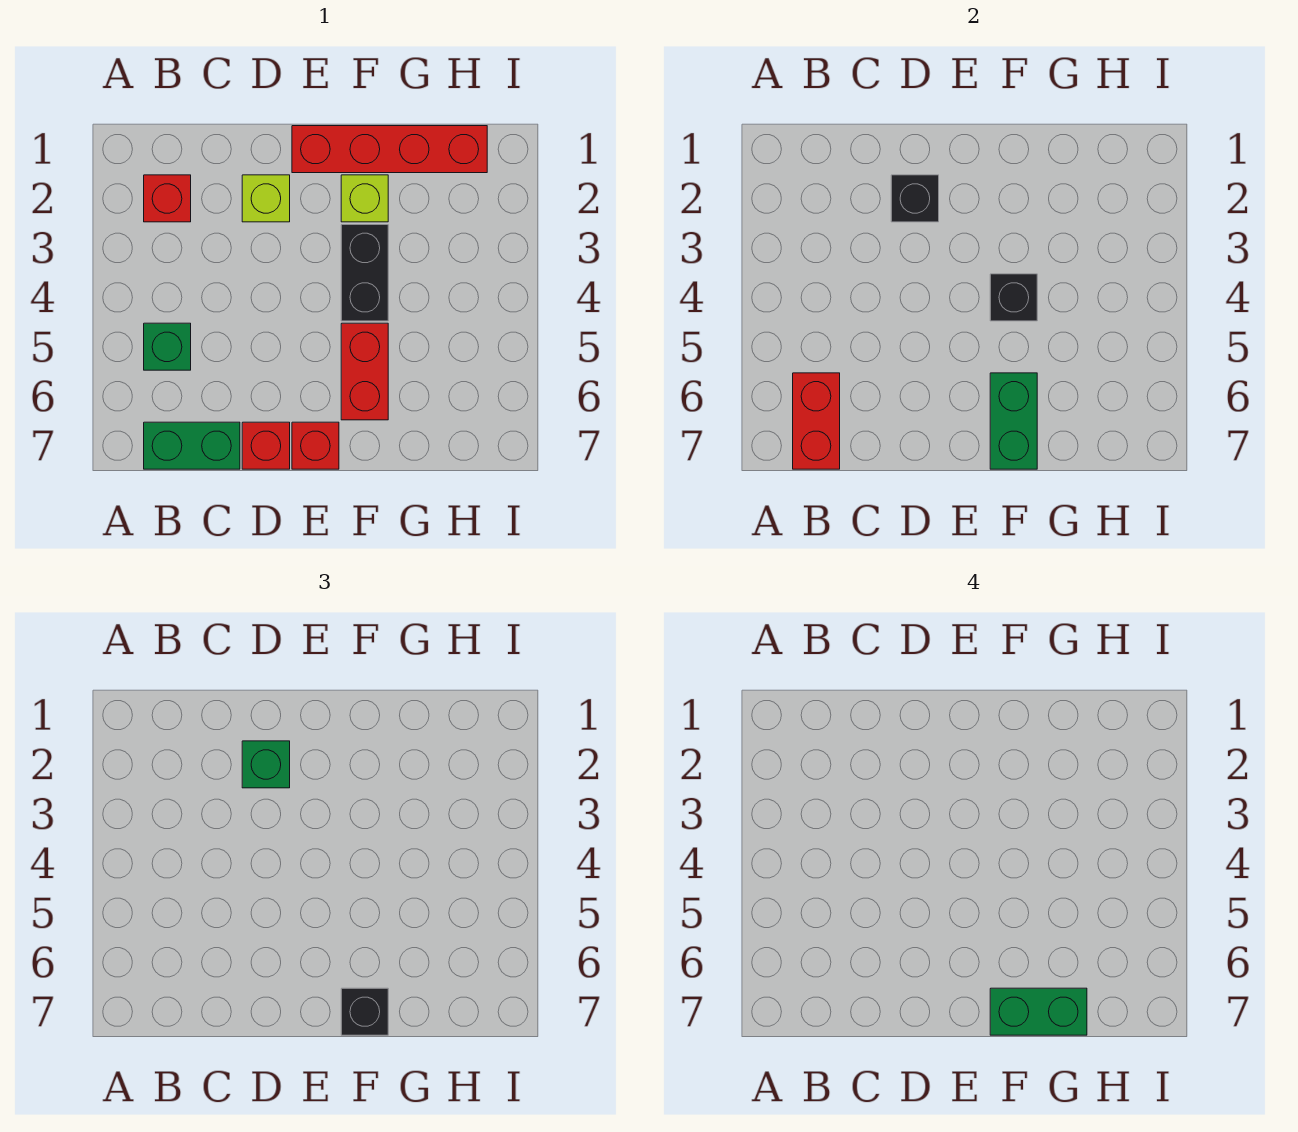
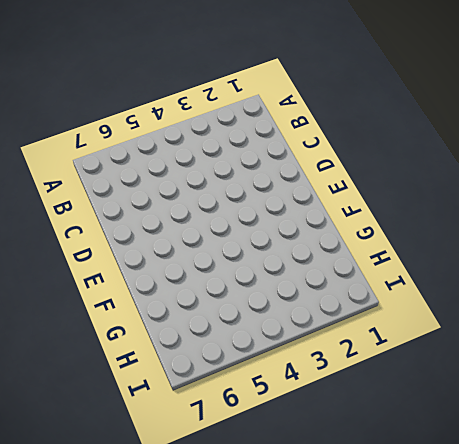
none -> red 1x1 brick [144,175,191,222]
none -> green 1x1 brick [144,323,191,370]
none -> green 1x2 brick [144,422,240,469]

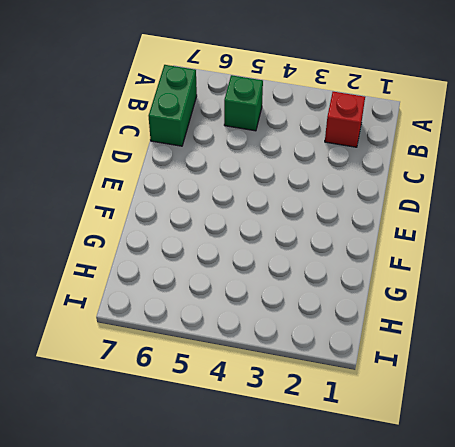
none -> lime 1x1 brick [242,175,290,222]
none -> red 1x1 brick [242,422,290,469]
none -> red 1x4 brick [292,126,487,173]

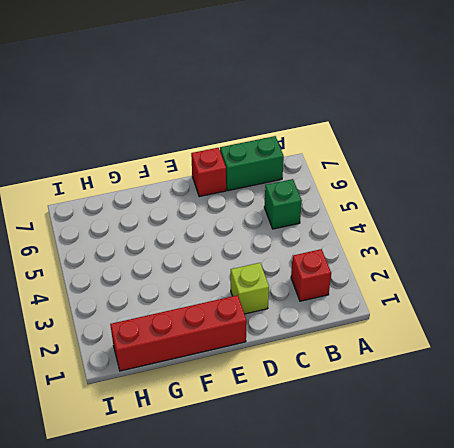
none -> red 1x1 brick [292,422,339,469]
none -> lime 1x1 brick [341,175,388,222]
none -> black 1x2 brick [341,225,388,321]

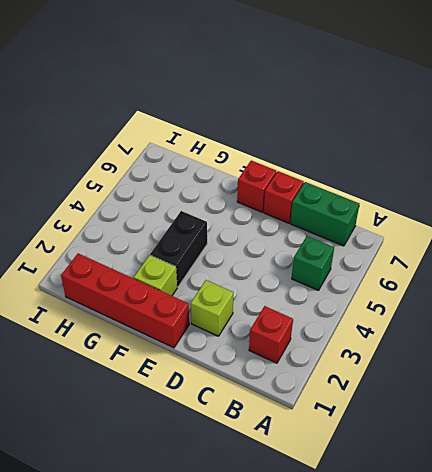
none -> red 1x2 brick [341,323,388,420]
none -> red 1x2 brick [793,373,840,469]
none -> black 1x1 brick [891,175,939,222]

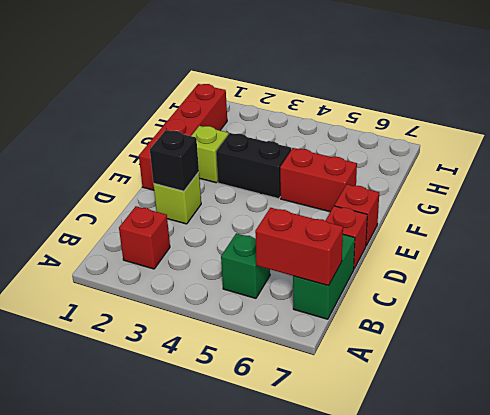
none -> black 1x1 brick [990,274,1037,321]
none -> green 1x2 brick [990,373,1037,469]
none -> green 1x1 brick [242,741,290,788]

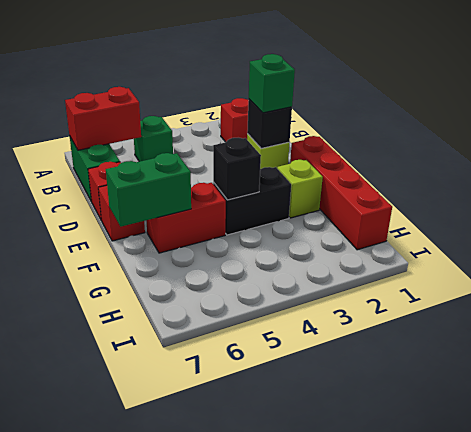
none -> black 1x1 brick [341,988,388,1035]
none -> green 1x2 brick [990,988,1087,1035]

